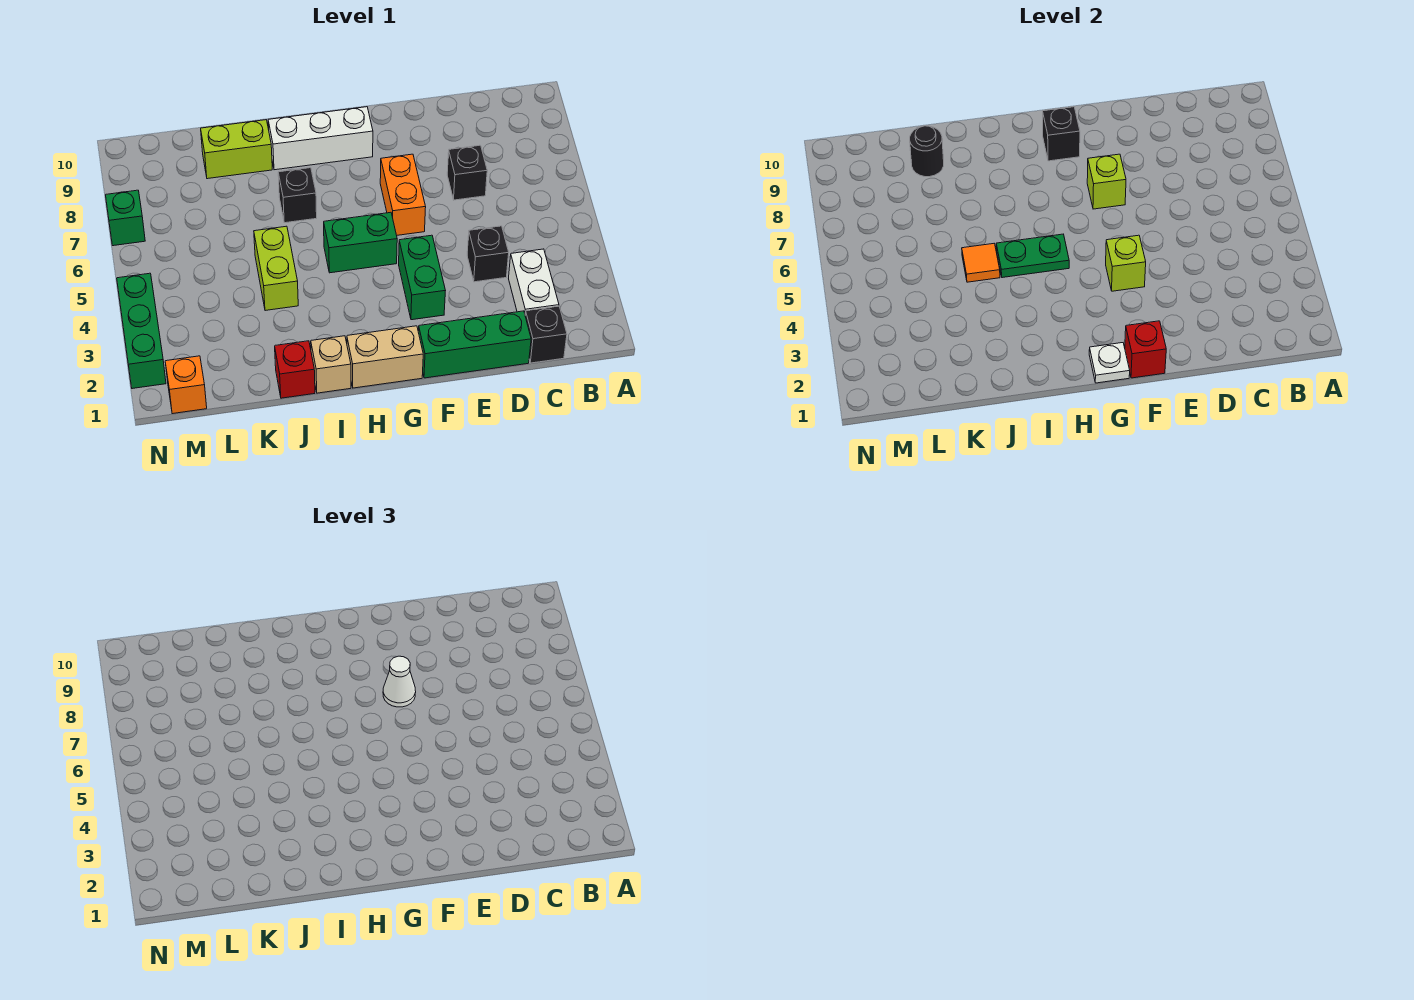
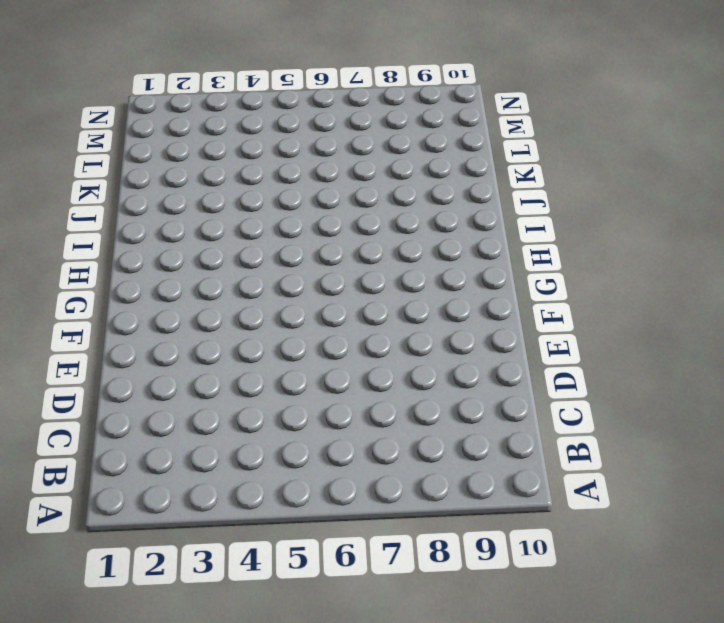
none -> black 1x1 brick [525,306,567,363]
none -> white 1x2 brick [509,249,559,313]
none -> green 1x3 brick [418,311,531,378]

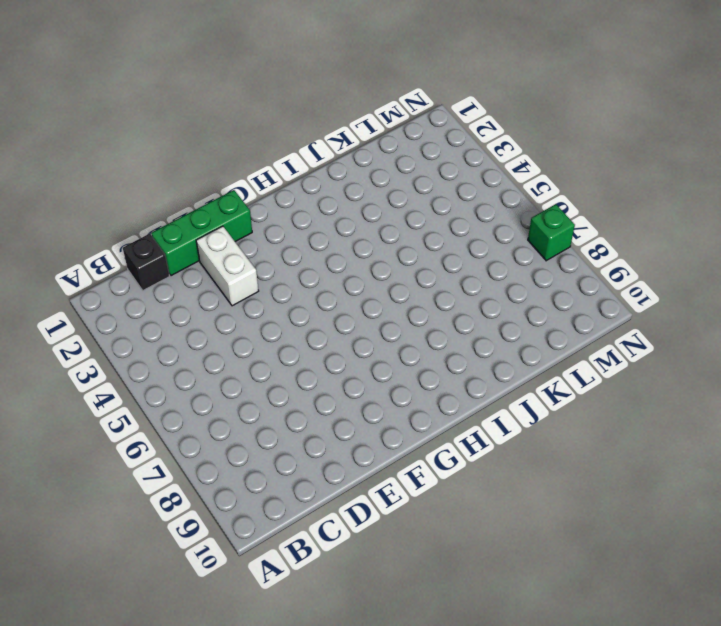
white 1x2 brick [196,226,259,306] -> white 1x2 brick moved to [509,249,559,313]
none -> black 1x1 brick [467,226,509,282]
none -> black 1x1 brick [447,145,487,200]
none -> green 1x2 brick [399,235,446,320]

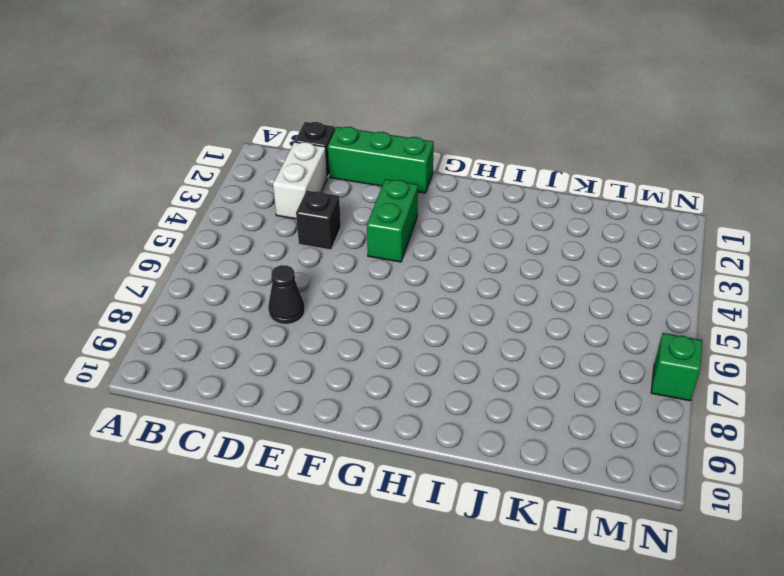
black 1x1 cone [268,265,305,324] -> black 1x1 brick [447,145,487,200]
none -> orange 1x2 brick [380,154,426,235]
none -> tan 1x2 brick [347,326,423,388]
none -> green 1x2 brick [324,212,397,273]

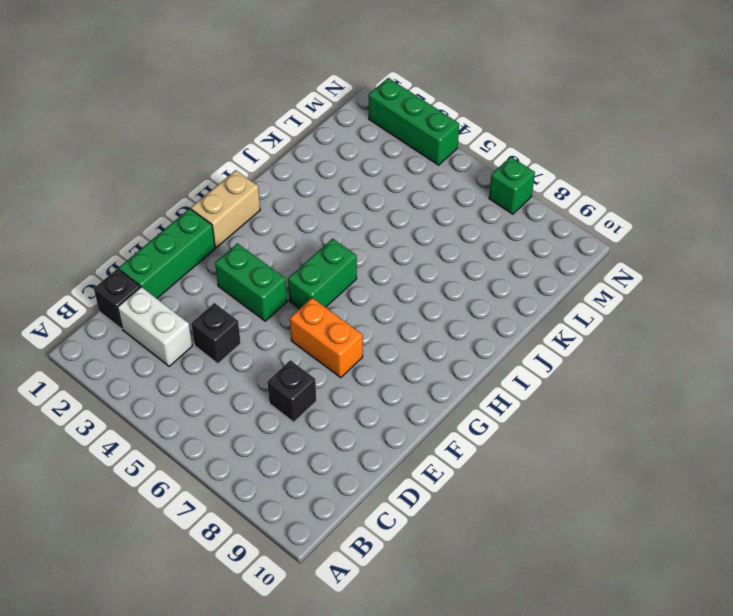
none -> white 1x3 brick [268,107,373,170]
none -> tan 1x1 brick [311,336,351,393]
none -> black 1x1 brick [278,168,317,223]

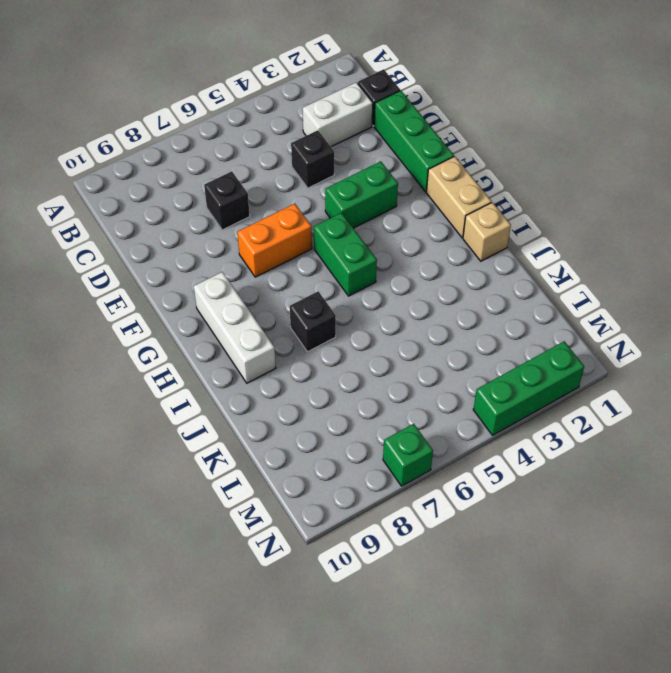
none -> red 1x1 brick [275,341,315,398]
none -> lime 1x2 brick [254,226,298,311]
none -> lime 1x2 brick [201,120,272,179]

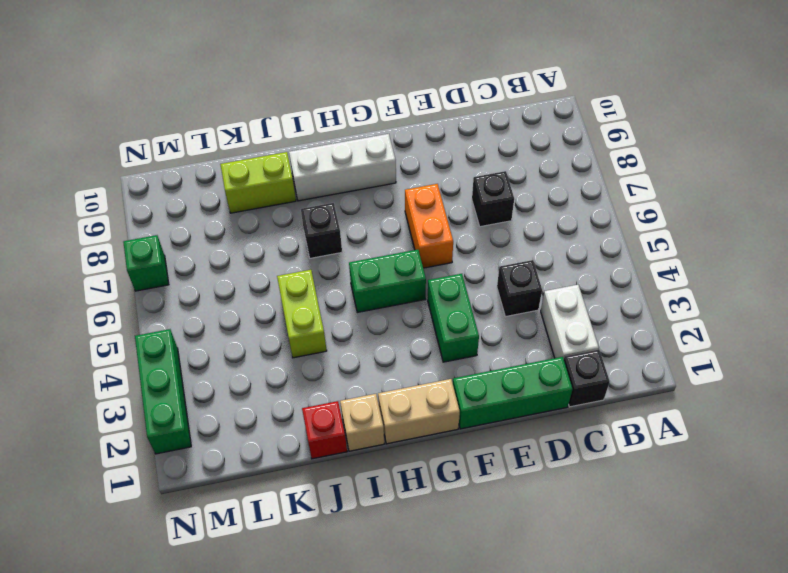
none -> orange 1x1 brick [165,356,207,414]
none -> red 1x1 brick [1125,321,1166,378]
none -> lime 1x1 brick [1106,235,1146,291]

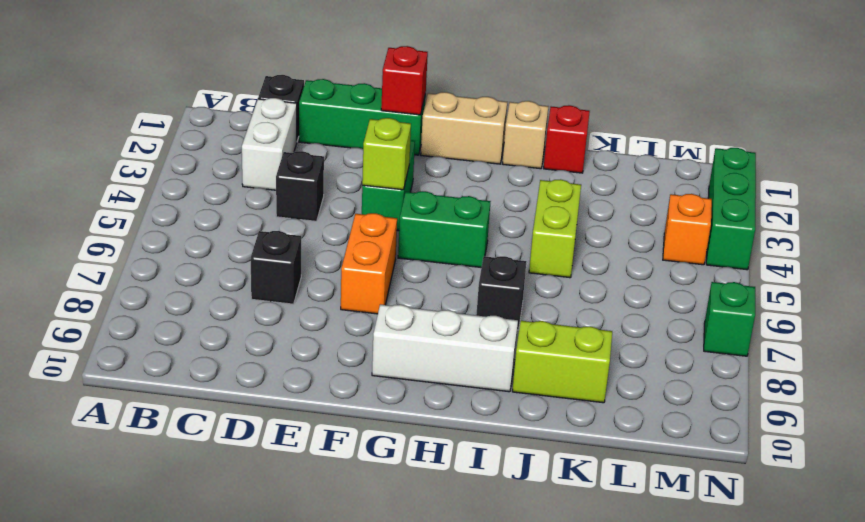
orange 1x1 brick [663,194,712,265] -> orange 1x1 brick moved to [165,356,207,414]
none -> lime 1x1 brick [1087,154,1126,209]
none -> white 1x1 plate [1089,343,1130,383]
none -> black 1x1 brick [1043,107,1080,161]

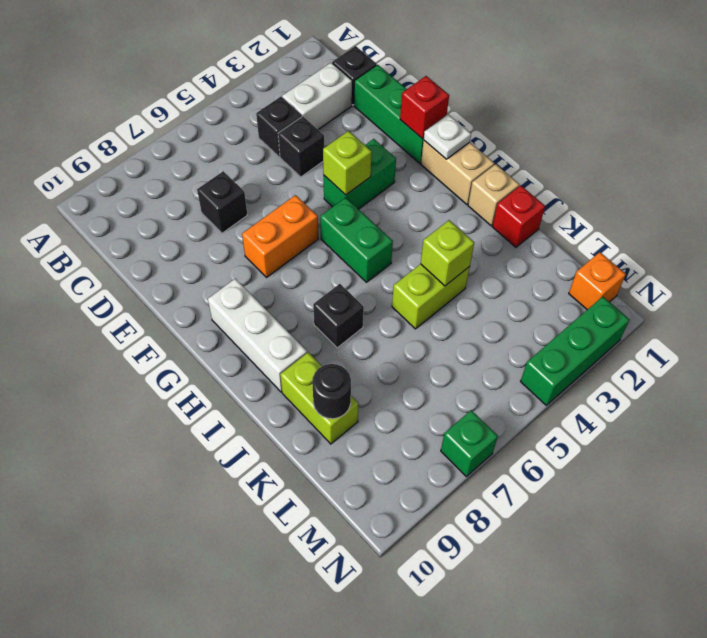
black 1x1 brick [256,97,302,157] -> black 1x1 brick moved to [1043,107,1080,161]
lime 1x1 brick [421,220,474,286] -> lime 1x1 brick moved to [1087,154,1126,209]
none -> green 1x2 plate [996,234,1069,278]
none -> orange 1x1 tile [962,244,1000,282]
none -> white 1x1 cone [383,656,416,707]

